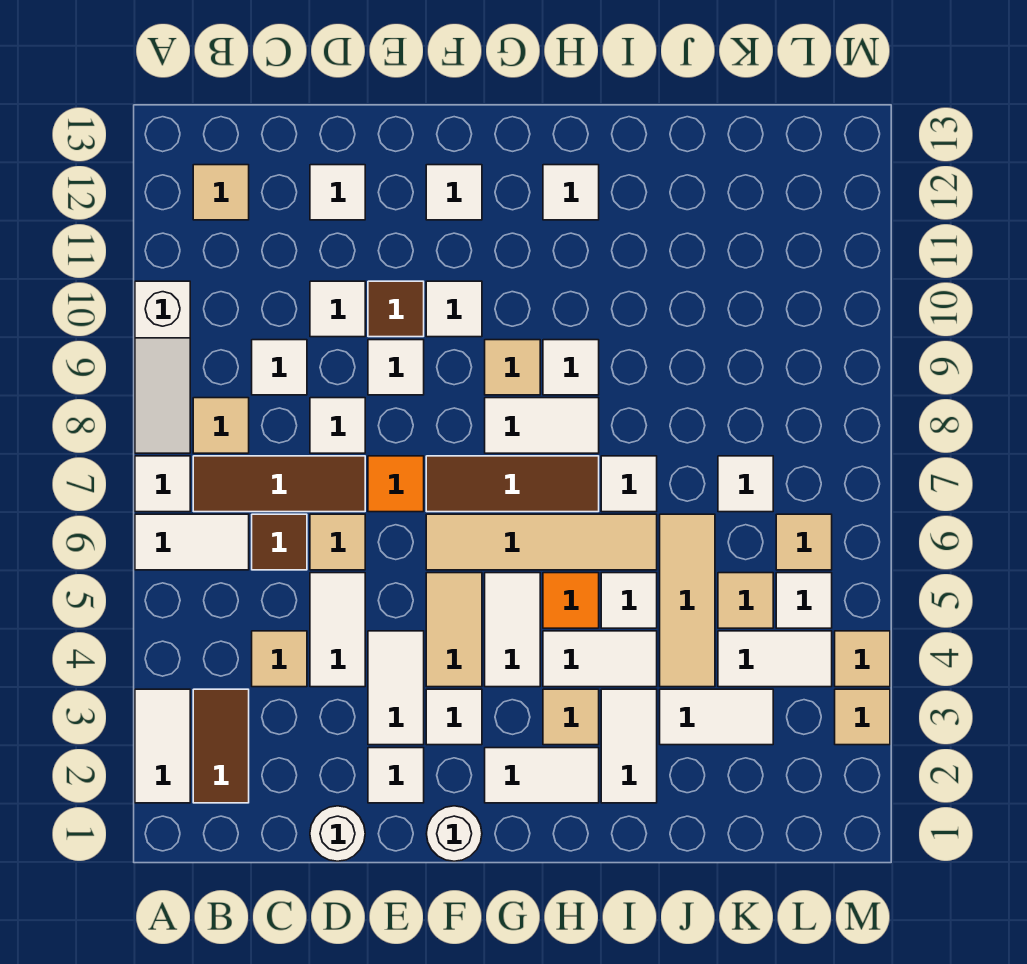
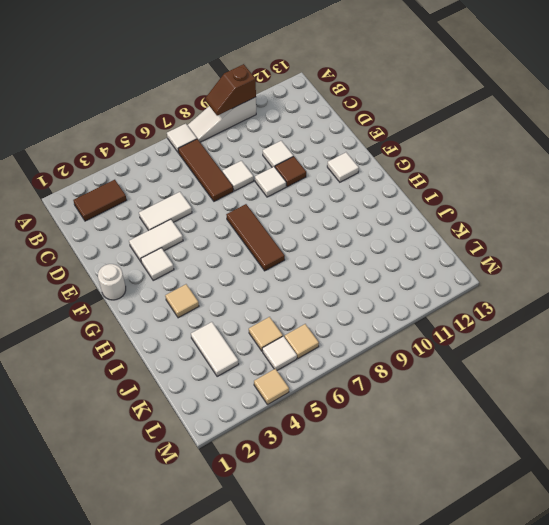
brown 1x2 slope [205,64,256,116] -> none
none -> white 1x2 tile [135,689,190,803]
none -> white 1x2 tile [135,514,249,570]
none -> tan 1x1 tile [193,398,249,453]
none -> tan 1x1 tile [193,165,249,220]

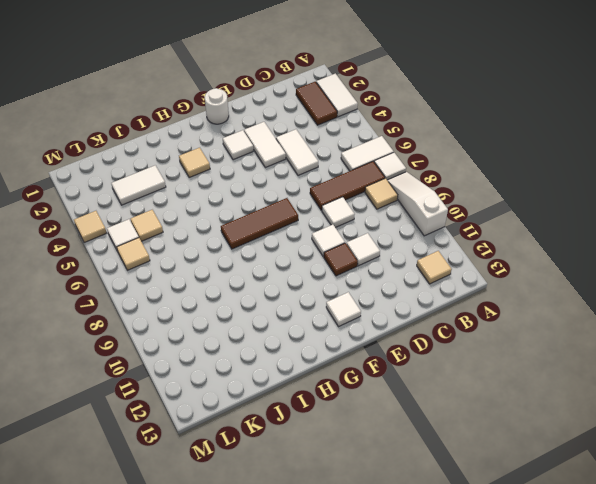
none -> tan 1x1 tile [252,631,307,687]
none -> brown 1x1 tile [252,514,307,570]
none -> white 1x1 tile [252,340,307,395]
none -> white 1x1 round brick [310,806,365,861]

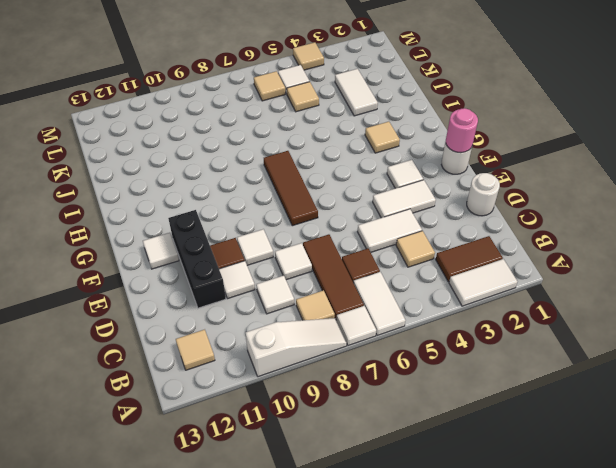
black 1x3 brick [168,210,226,308] -> none
pink 1x1 round brick [446,108,478,153] -> none
none -> tan 1x1 tile [310,514,365,570]
none -> white 1x1 tile [310,165,365,220]
none -> white 1x1 tile [368,748,424,803]
none -> orange 1x1 tile [368,456,424,512]

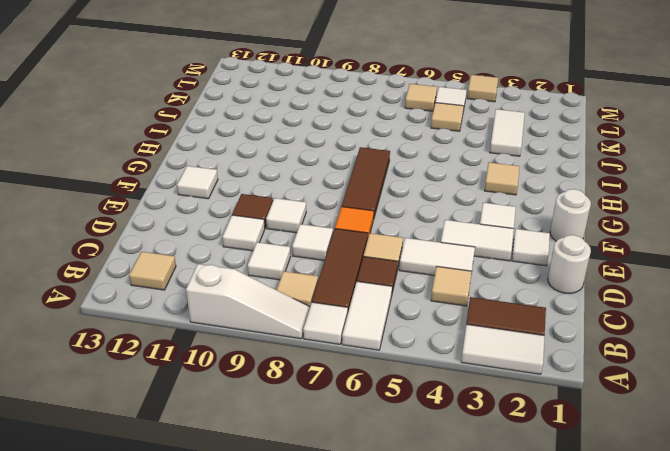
none -> white 1x1 tile [310,165,365,220]
none -> tan 1x2 tile [426,573,482,687]
none -> tan 1x4 tile [426,514,657,570]
none -> white 1x1 tile [426,281,482,337]

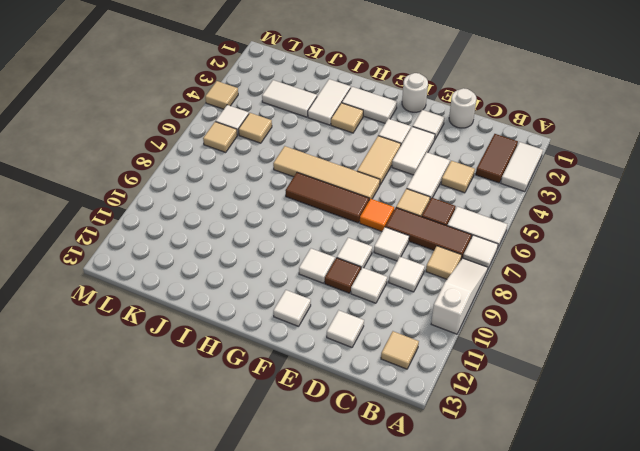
none -> white 1x2 tile [485,573,540,687]
none -> white 1x2 tile [485,398,599,453]
none -> tan 1x1 tile [485,340,540,395]
none -> white 1x2 tile [543,631,657,687]

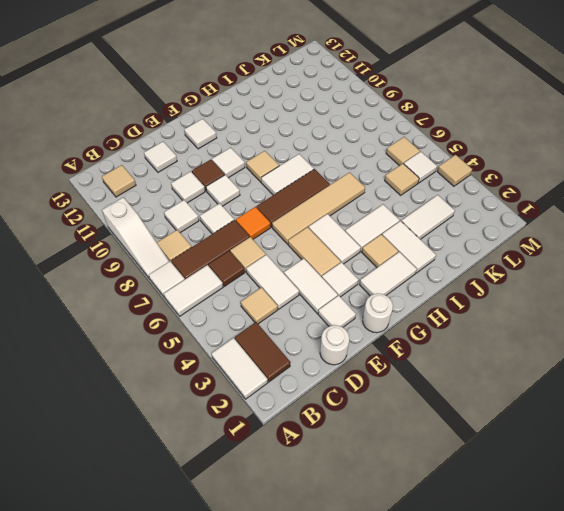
none -> orange 1x1 tile [543,573,599,628]
none -> white 1x1 tile [543,340,599,395]
none -> white 1x1 tile [543,165,599,220]
none -> white 1x1 tile [601,573,657,628]

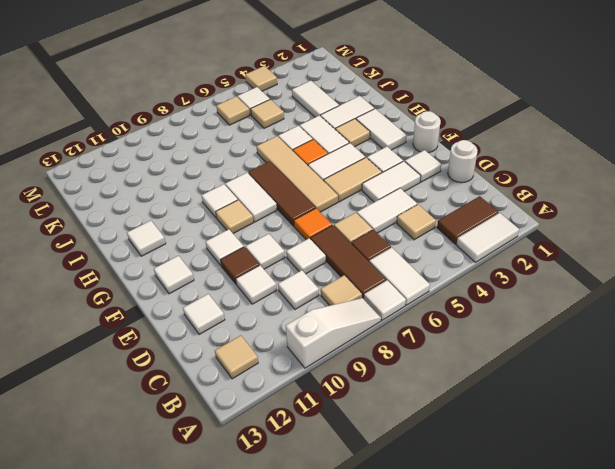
none -> white 1x1 tile [601,456,657,512]
none -> tan 1x3 tile [660,514,715,687]
none -> white 1x2 tile [718,631,832,687]
none -> white 1x1 tile [718,456,773,512]

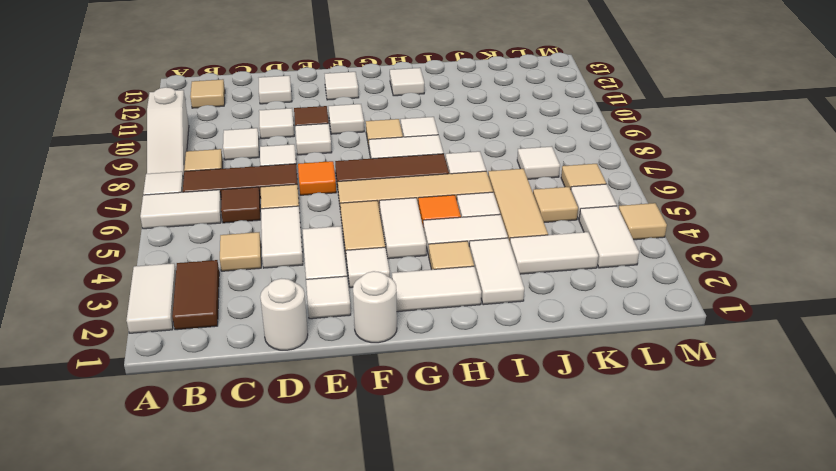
white 1x2 tile [579,206,639,268] -> white 1x2 tile turned to [718,631,832,687]
none -> tan 1x1 tile [835,689,890,745]

